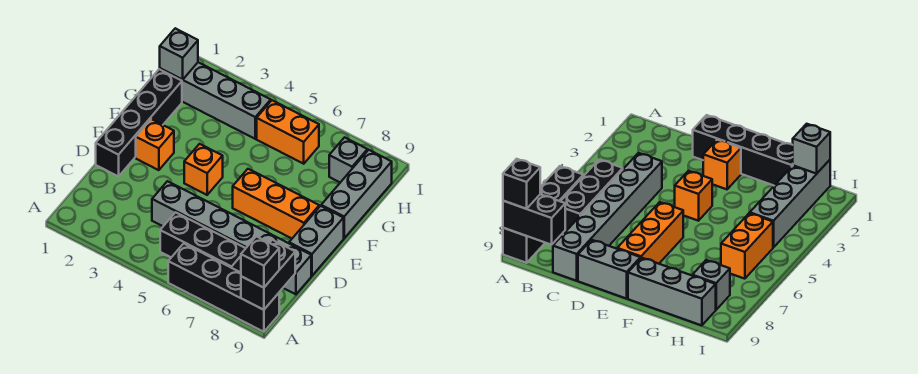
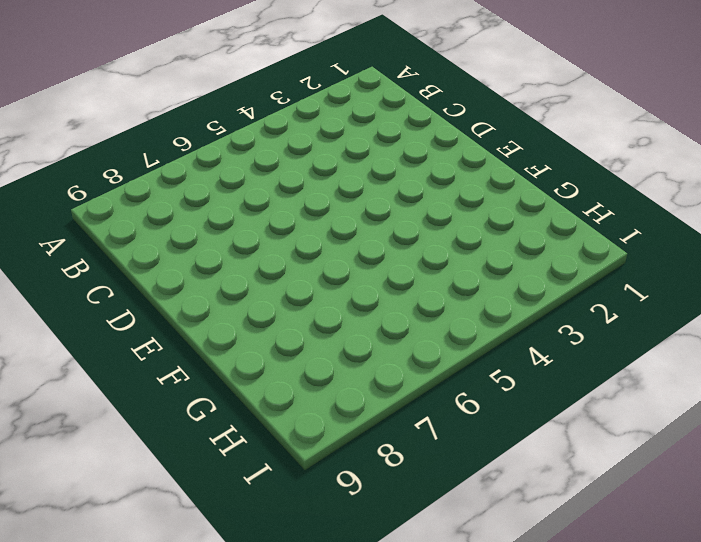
none -> black 1x4 brick [168,244,279,332]
none -> black 1x3 brick [160,212,246,272]
none -> grey 1x6 brick [152,181,311,294]

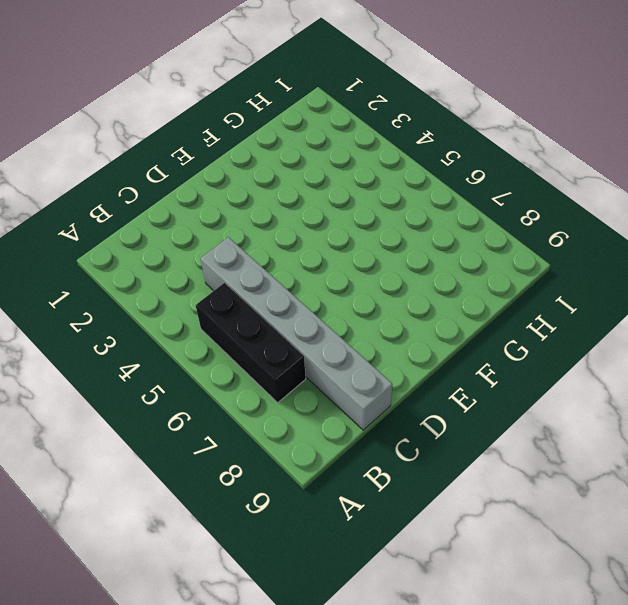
none -> black 1x4 brick [168,244,279,332]
none -> black 1x4 brick [96,69,182,176]
none -> grey 1x2 brick [289,206,344,276]

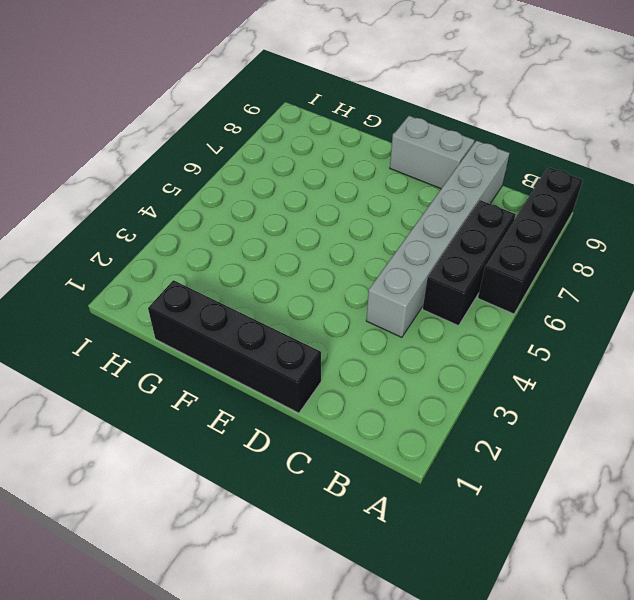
none -> orange 1x1 brick [136,119,174,170]
none -> orange 1x1 brick [184,144,223,195]
none -> orange 1x3 brick [233,169,319,238]

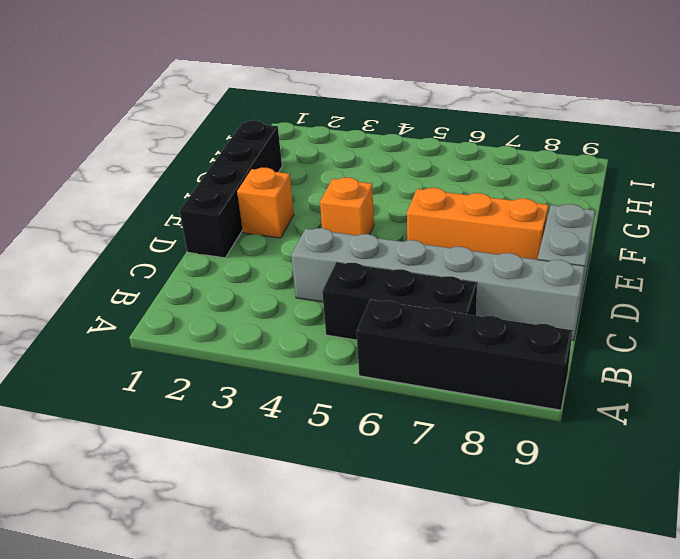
none -> grey 1x3 brick [321,150,392,238]
none -> grey 1x4 brick [160,62,271,139]
none -> orange 1x2 brick [257,100,319,164]

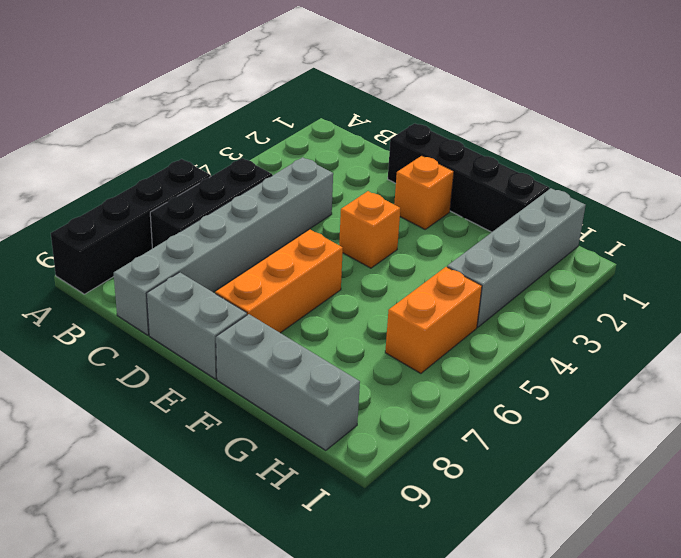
none -> grey 1x1 brick [329,137,368,182]
none -> black 1x2 brick [241,240,295,310]
none -> grey 1x1 brick [160,28,198,80]

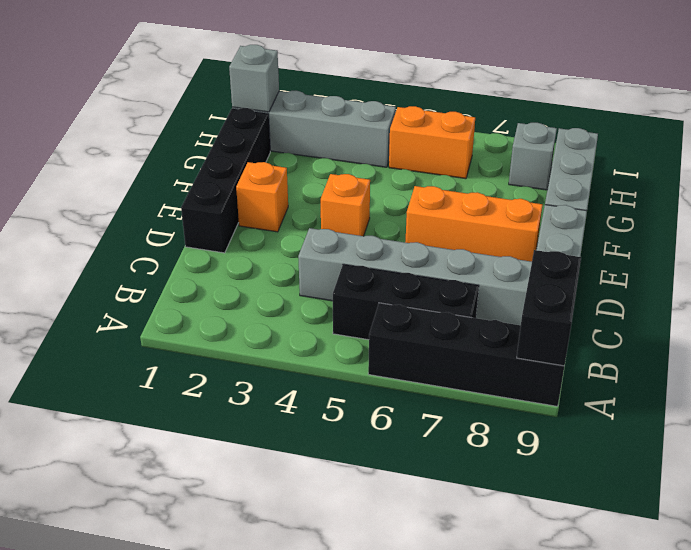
none -> black 1x1 brick [241,236,279,288]

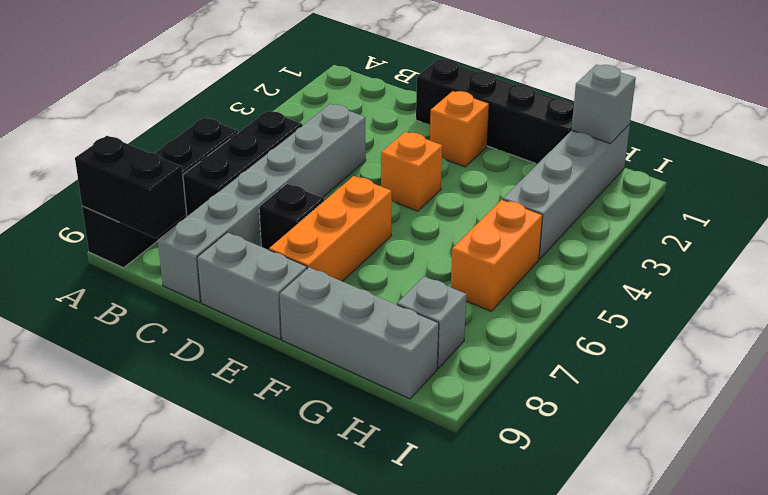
black 1x1 brick [259,184,324,250] -> black 1x1 brick moved to [241,236,279,288]

